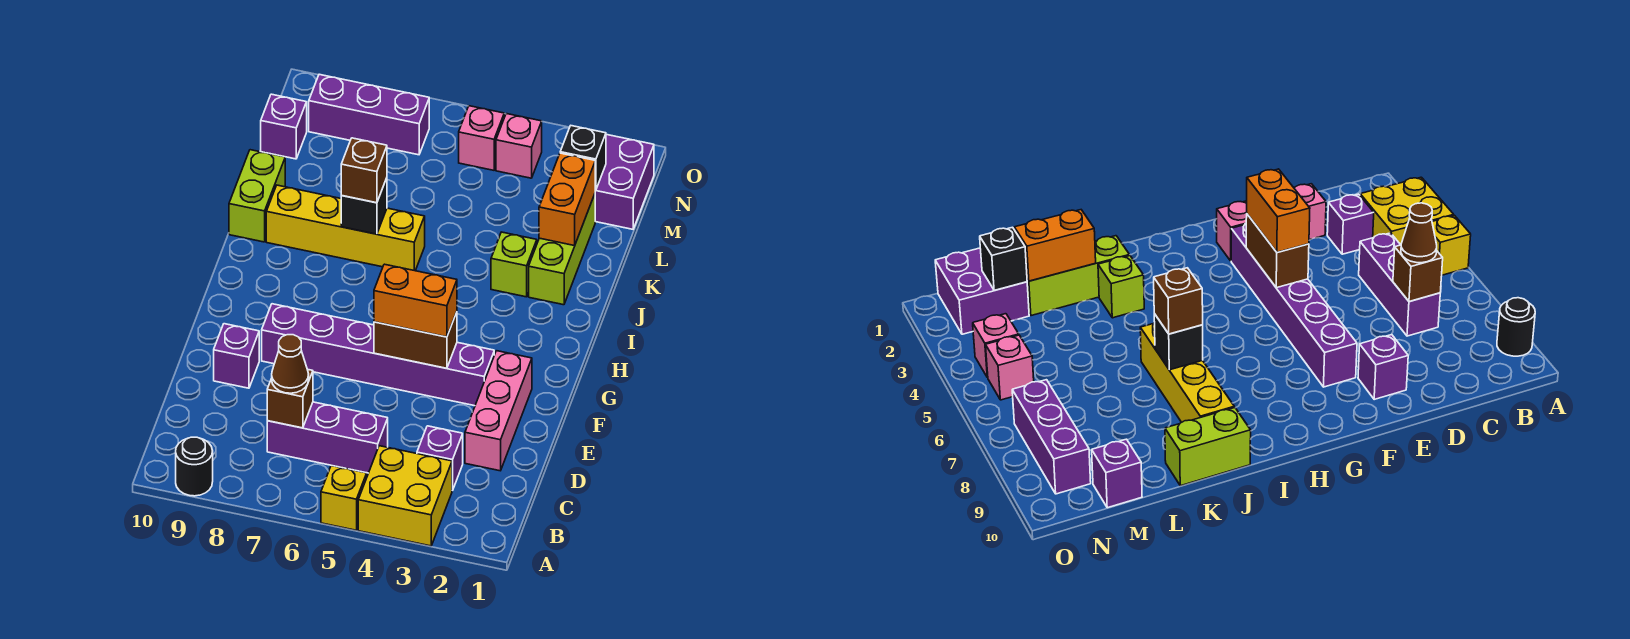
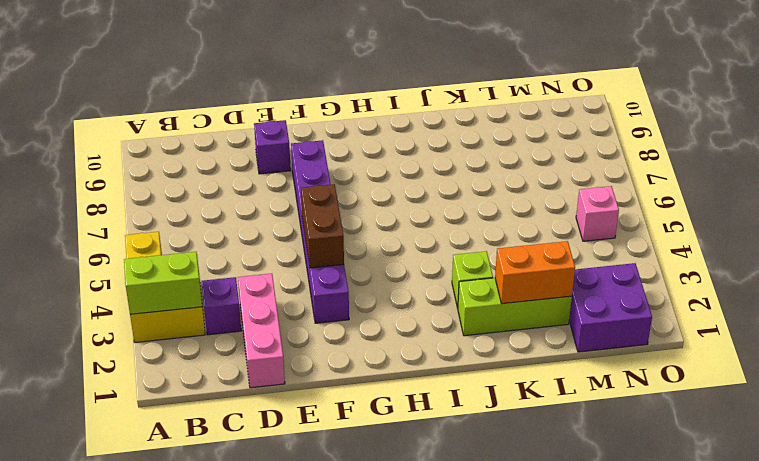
lime 1x2 brick [124,252,202,314] -> lime 1x2 brick moved to [229,150,285,242]
pink 1x3 brick [238,274,285,388] -> pink 1x3 brick turned to [465,351,532,471]
none -> black 1x1 round brick [176,437,213,496]
none -> purple 1x3 brick [267,402,388,473]
none -> yellow 1x4 brick [266,185,425,271]

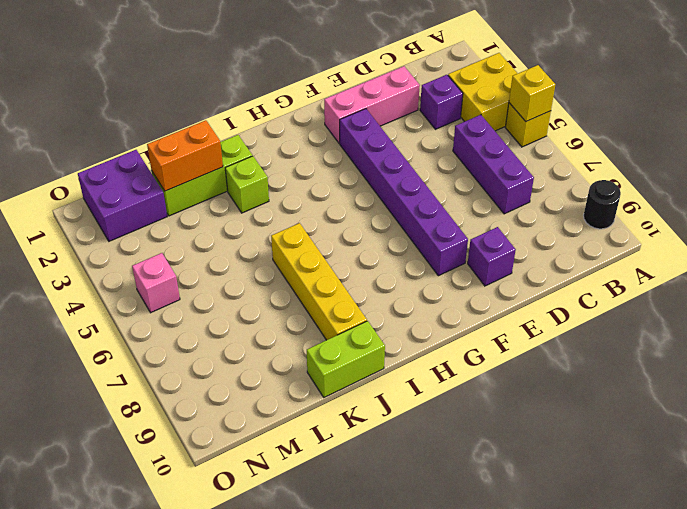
yellow 1x1 brick [509,65,555,122] -> none
none -> purple 1x1 brick [261,94,307,159]
none -> pink 1x1 brick [496,114,542,178]
none -> purple 1x3 brick [309,74,429,155]

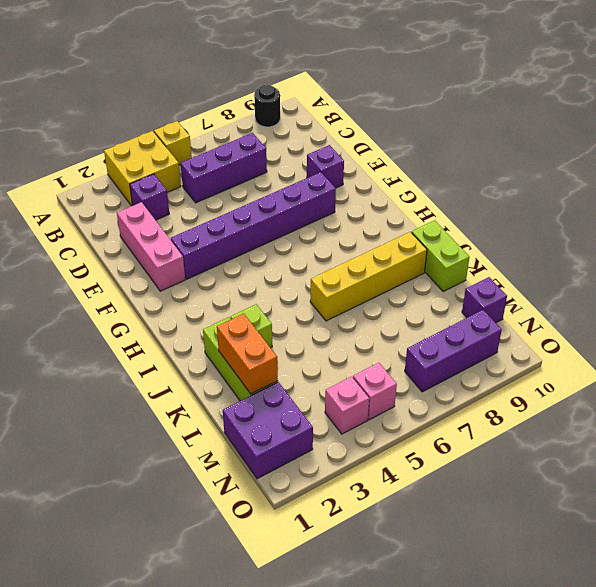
none -> brown 1x1 brick [267,369,313,428]
none -> brown 1x2 brick [374,312,457,368]
none -> black 1x1 brick [341,178,387,234]

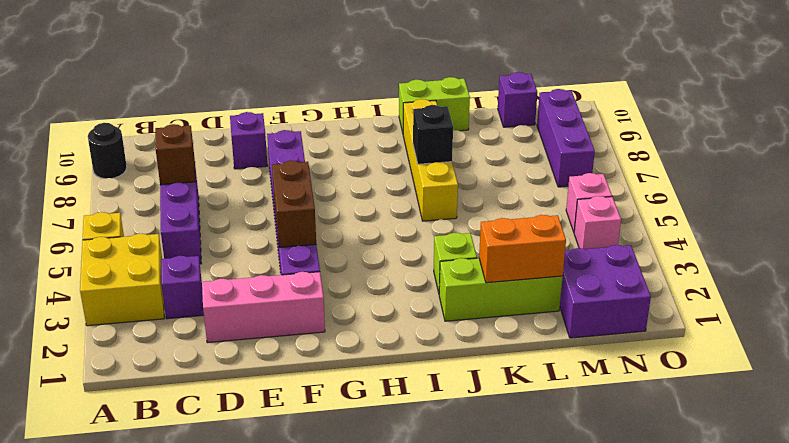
none -> black 1x1 brick [560,126,606,190]
none -> brown 1x1 cone [272,335,309,393]
none -> orange 1x2 brick [374,264,457,337]

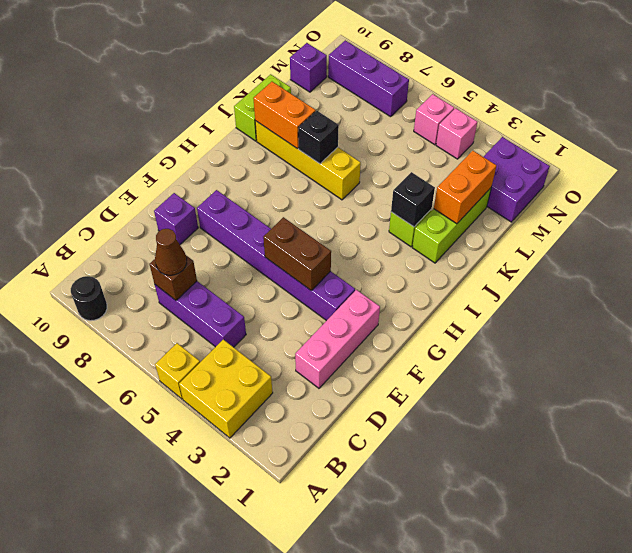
black 1x1 brick [391,172,435,227] -> black 1x1 brick moved to [560,126,606,190]
orange 1x2 brick [253,82,316,149] -> orange 1x2 brick moved to [374,264,457,337]
none -> purple 1x1 brick [417,426,463,491]
none -> brown 1x1 brick [341,138,387,203]

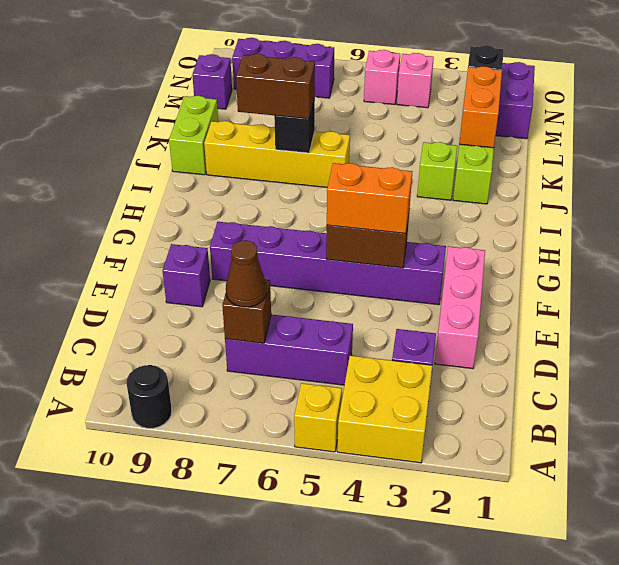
brown 1x2 brick [236,54,315,119] -> brown 1x1 brick [341,138,387,203]

